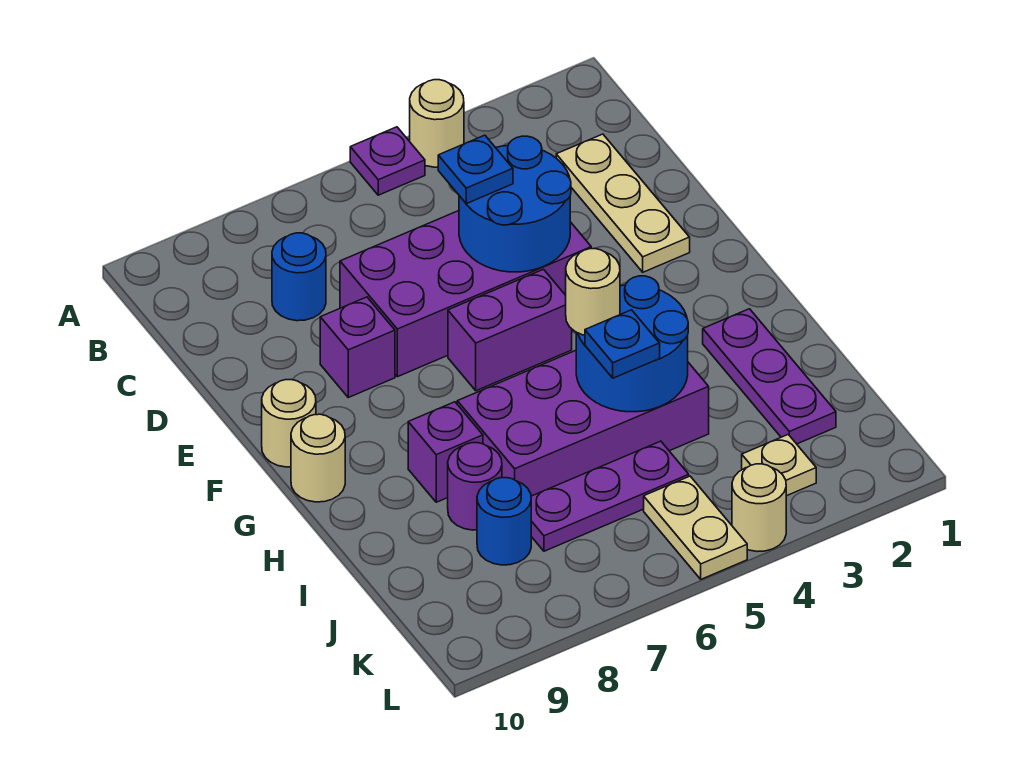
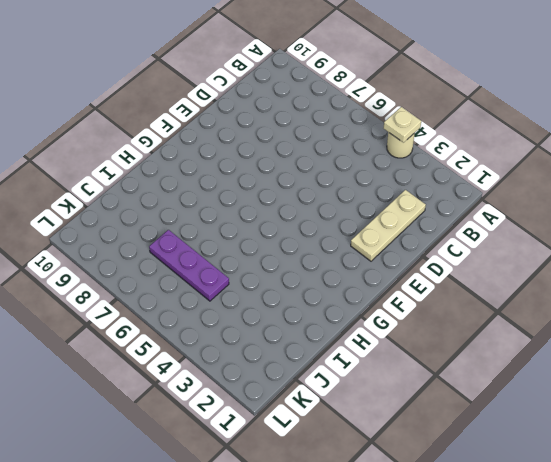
tan 1x1 plate [384,107,421,143] -> tan 1x1 plate moved to [742,434,816,496]
none -> purple 1x1 plate [350,127,425,195]
none -> blue 1x1 round brick [272,233,326,321]
none -> purple 2x4 brick [340,211,591,377]

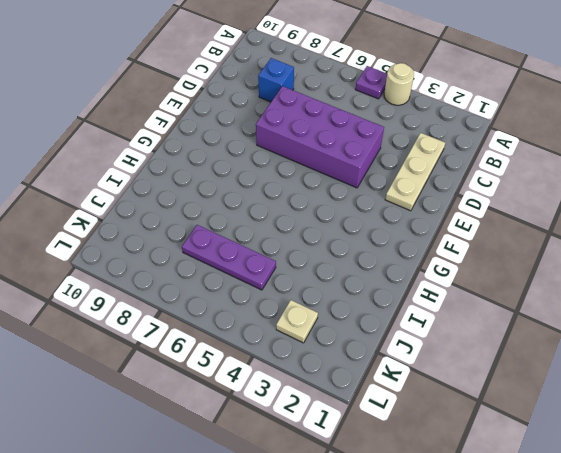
blue 1x1 brick [258,58,294,102] -> blue 1x1 round brick [272,233,326,321]
none -> purple 1x1 brick [320,297,395,397]
none -> purple 1x2 brick [448,269,572,391]
none -> tan 1x1 round brick [262,380,316,467]

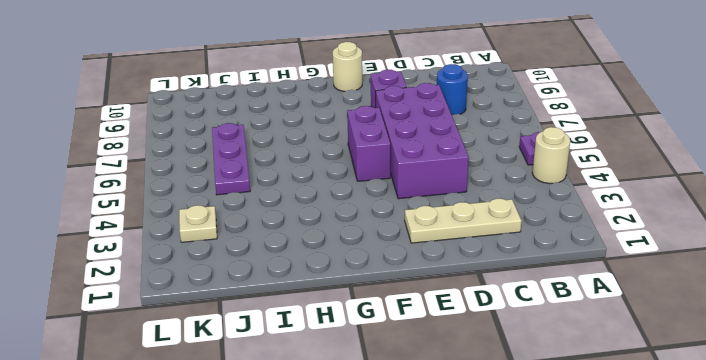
none -> tan 1x1 round brick [291,414,345,502]
none -> purple 1x3 plate [703,309,836,444]
none -> purple 2x4 brick [457,350,709,496]

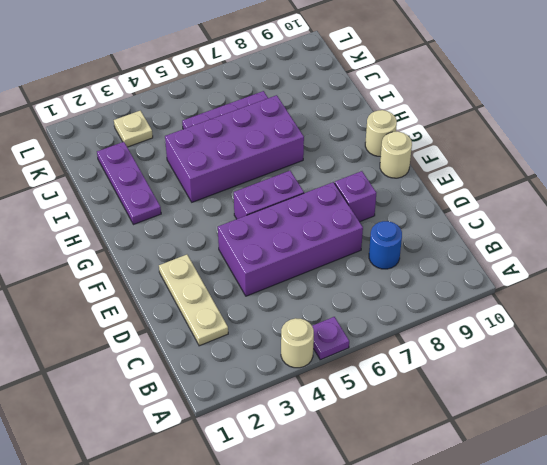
none -> purple 1x1 brick [408,402,483,502]
none -> purple 1x1 round brick [448,443,502,530]
none -> blue 1x1 round brick [477,478,531,565]

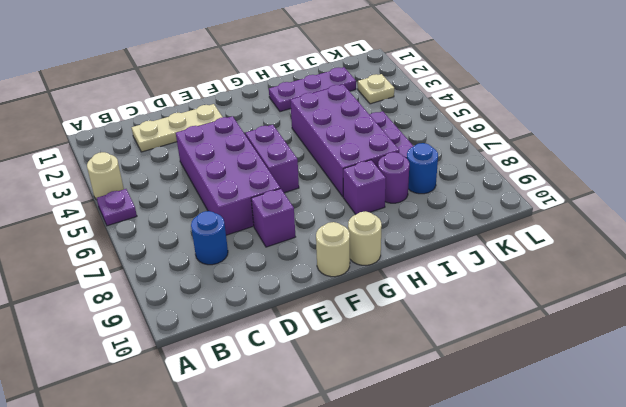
none -> tan 1x2 plate [644,476,747,579]
none -> tan 1x1 round brick [732,464,786,551]
none -> blue 2x2 round brick [459,136,571,272]

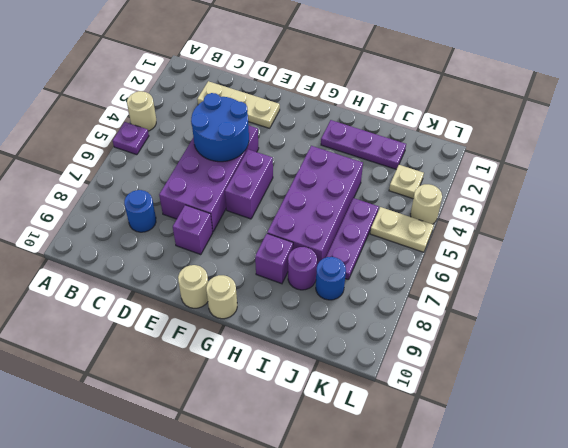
none -> blue 2x2 round brick [576,276,688,412]
none -> blue 1x1 plate [438,135,513,204]
none -> tan 1x1 round brick [566,249,620,335]

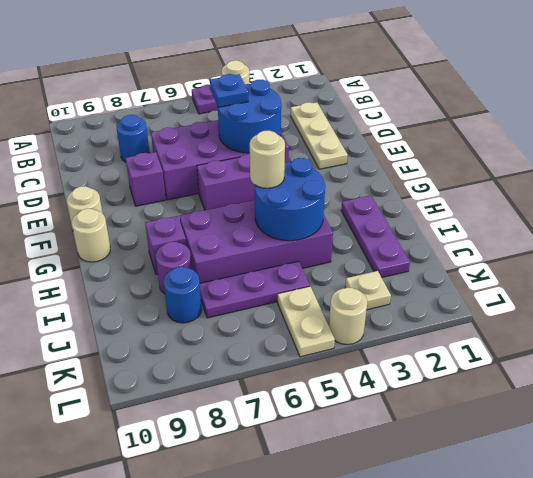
none -> blue 1x1 plate [585,310,660,378]

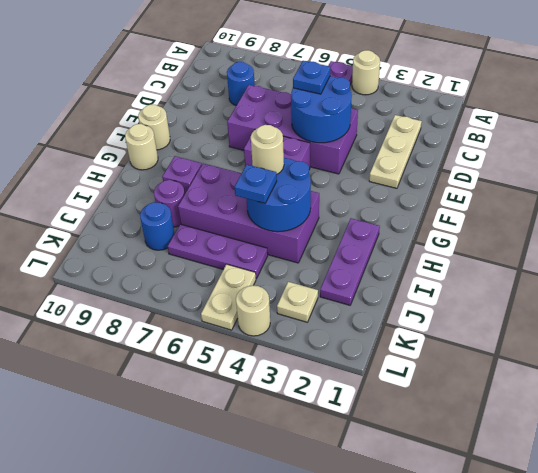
none -> purple 1x1 brick [320,297,395,397]

